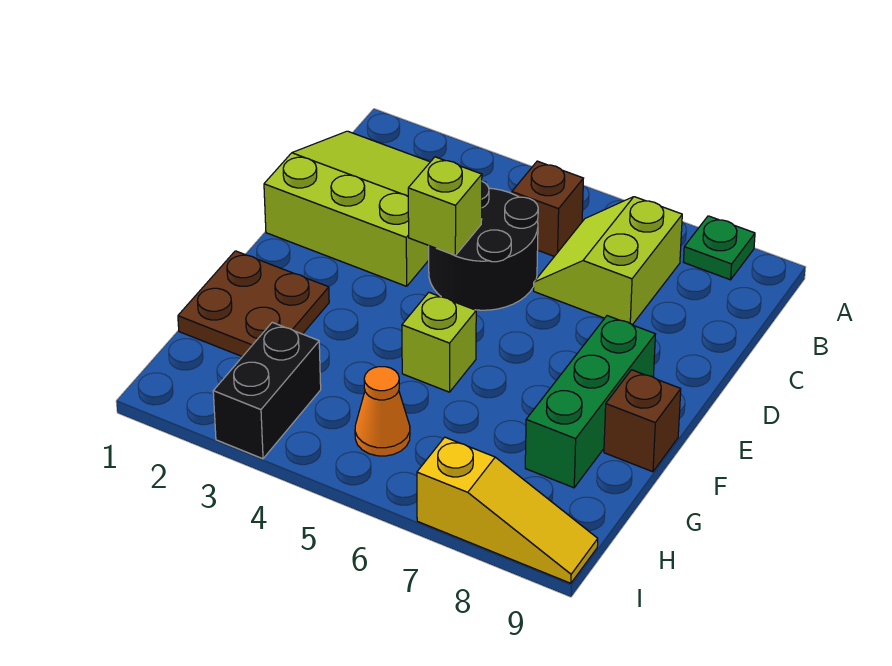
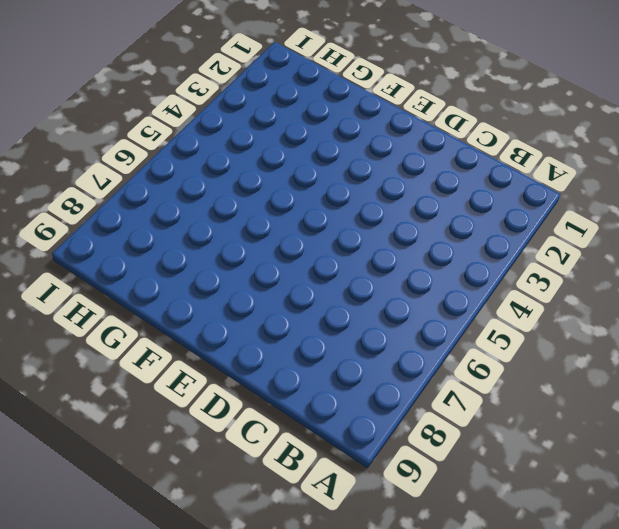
none -> green 1x1 plate [683,216,755,280]
none -> lime 3x3 slope [264,131,486,286]
none -> brown 1x1 brick [512,161,584,256]

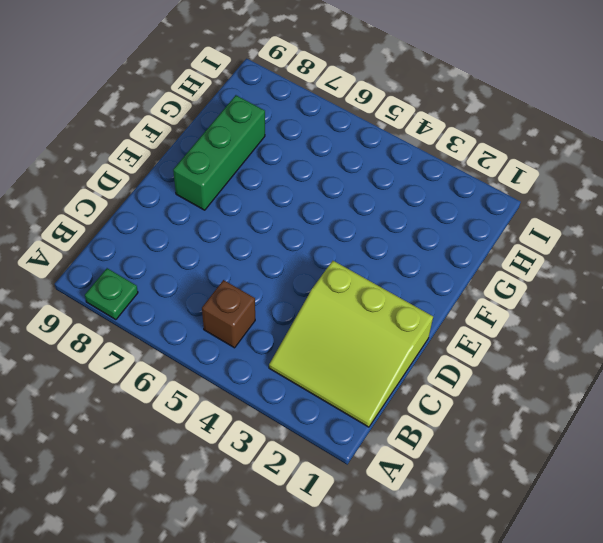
none -> lime 2x2 slope [534,197,682,325]
none -> black 2x2 round brick [429,181,538,310]
none -> brown 2x2 plate [178,251,329,357]

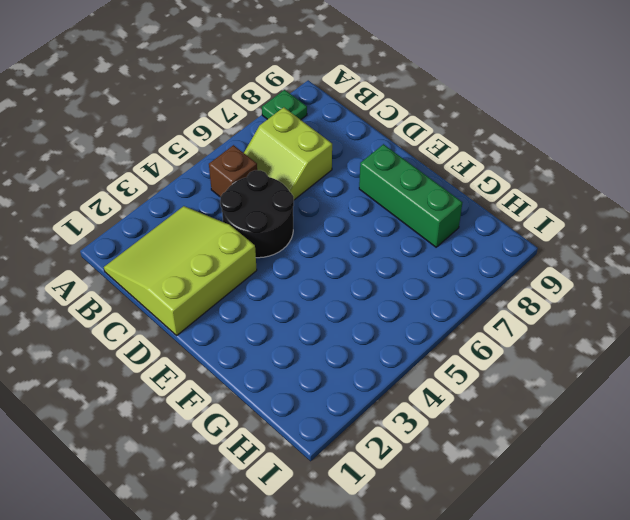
none -> brown 2x2 plate [178,251,329,357]
none -> lime 1x1 brick [402,293,476,392]
none -> brown 1x1 brick [604,370,681,472]

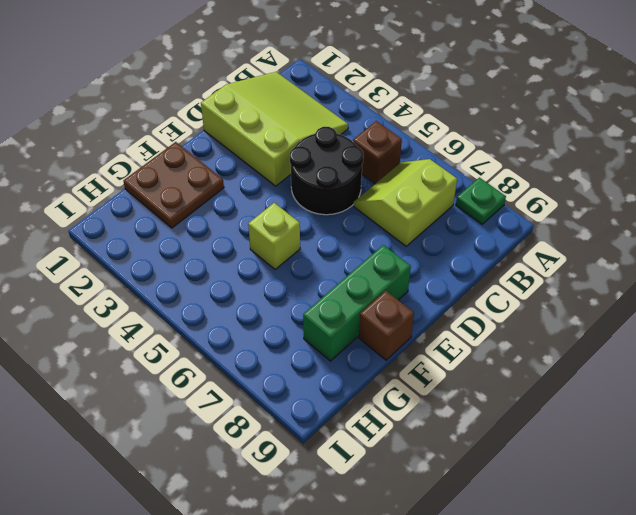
none -> black 1x2 brick [213,322,321,459]
none -> orange 1x1 cone [355,367,410,456]
none -> yellow 1x3 slope [417,437,598,583]

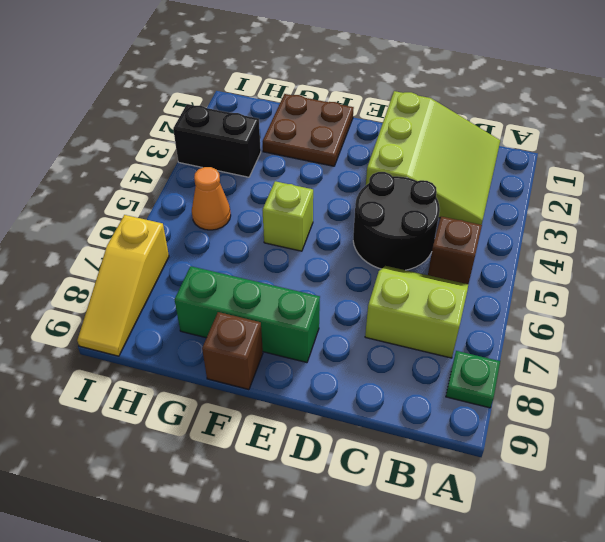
none -> lime 1x1 brick [408,157,482,255]

